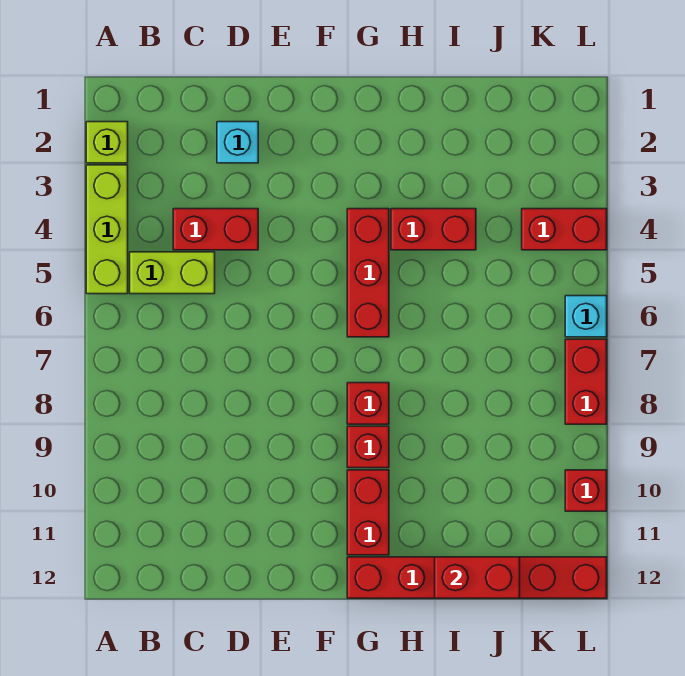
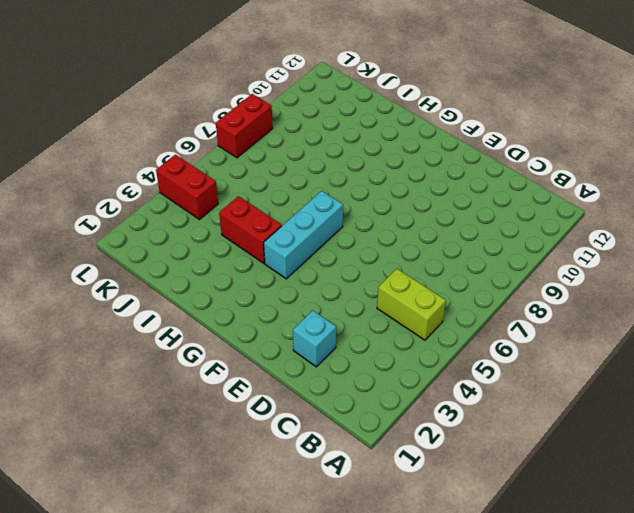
cyan 1x3 brick [264,191,343,279] -> red 1x3 brick [347,209,389,337]
none -> lime 1x1 brick [86,122,128,163]
none -> lime 1x3 brick [86,165,128,294]
none -> red 1x2 brick [173,209,258,250]

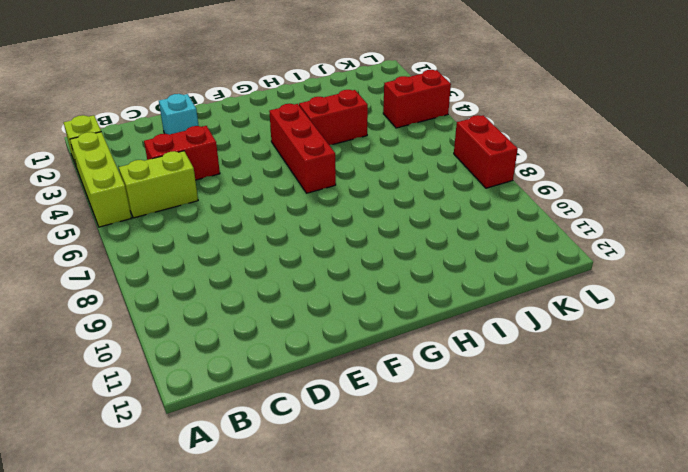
none -> red 1x1 brick [347,383,389,424]
none -> red 1x1 brick [347,426,389,468]
none -> red 1x2 brick [347,470,389,555]

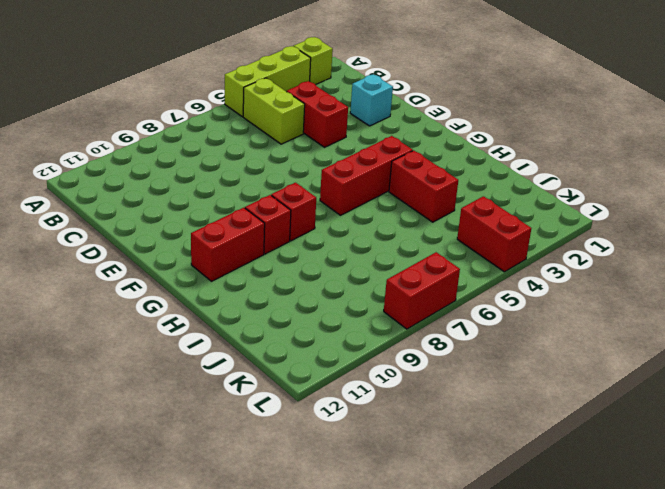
none -> red 1x6 brick [347,557,607,598]
none -> cyan 1x1 brick [565,296,607,337]
none -> red 1x1 brick [565,470,607,511]

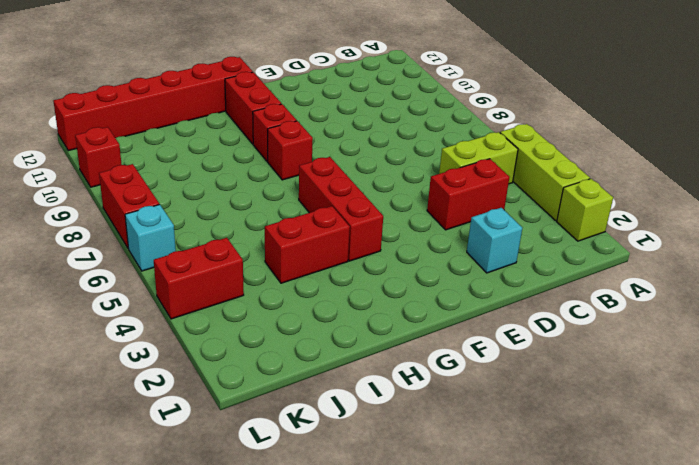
none -> red 1x2 brick [435,557,520,598]

